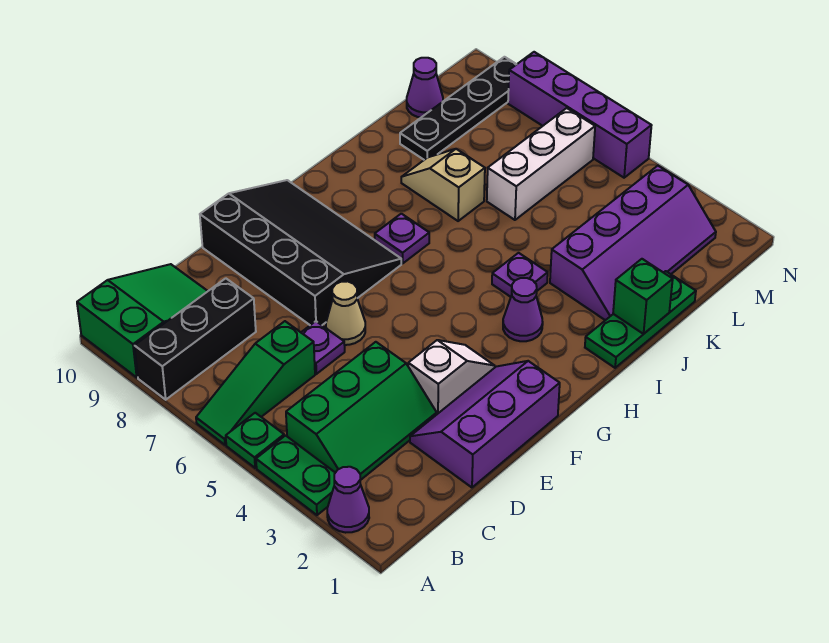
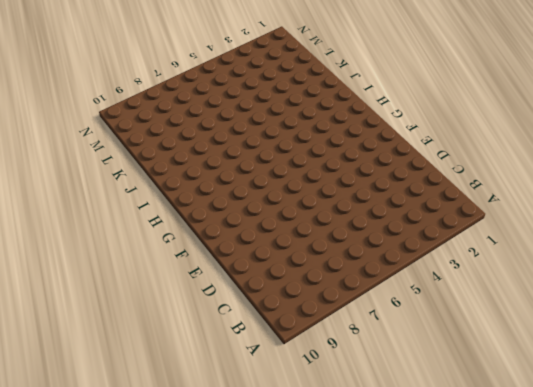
none -> purple 1x1 cone [327,467,369,533]
none -> green 1x2 plate [256,436,335,515]
none -> green 1x1 plate [226,413,284,468]

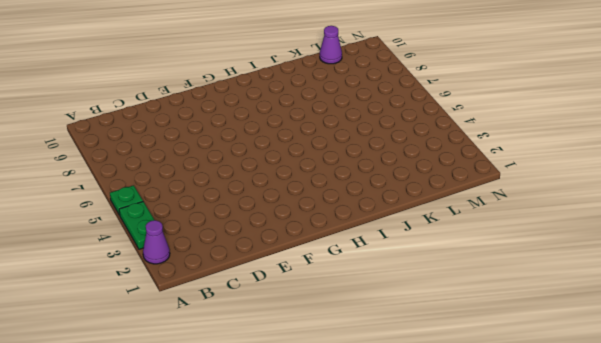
none -> green 1x3 slope [196,321,315,445]
none -> black 1x3 brick [135,278,256,400]
none -> green 2x3 slope [77,264,208,377]

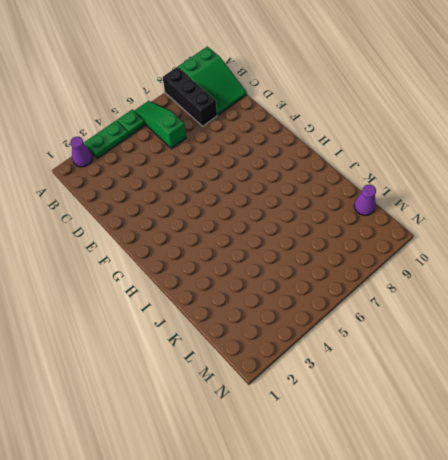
none -> green 2x3 slope [286,342,437,480]
none -> purple 2x3 slope [410,361,560,487]
none -> purple 1x1 plate [301,321,345,374]

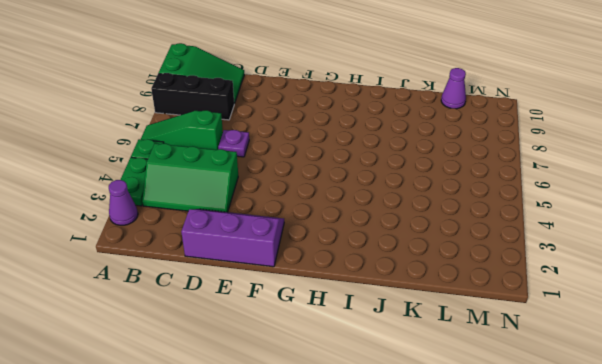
none -> white 1x2 slope [408,340,495,414]
none -> tan 1x1 cone [326,281,365,345]
none -> black 3x4 slope [200,180,401,325]

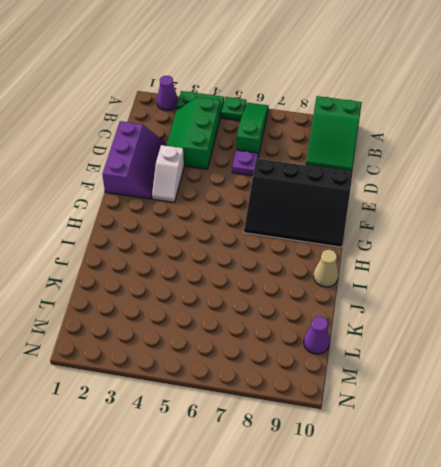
tan 1x1 cone [314,250,338,287] -> tan 1x1 cone moved to [326,281,365,345]
none -> black 1x3 brick [135,278,256,400]
none -> purple 1x1 cone [503,278,543,341]
none -> purple 1x1 plate [375,214,429,263]

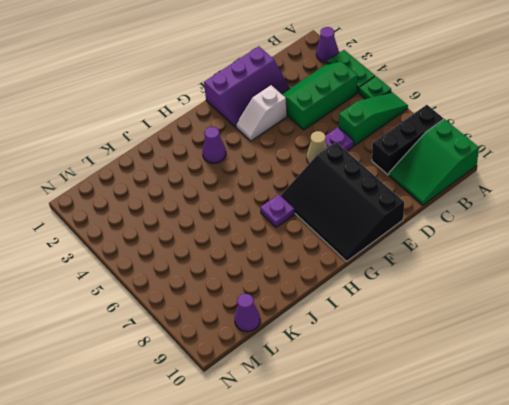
none -> green 1x3 plate [585,271,696,368]
none -> purple 1x1 plate [492,253,548,297]
none -> purple 2x4 slope [550,166,716,320]

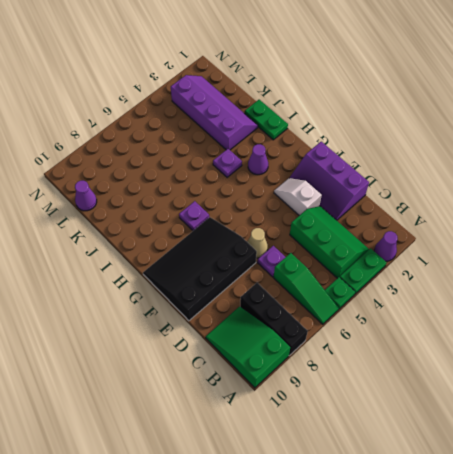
green 1x2 plate [245,100,288,140] -> green 1x3 plate [585,271,696,368]
none -> tan 1x2 slope [401,149,485,221]
none -> white 1x3 brick [487,108,595,220]
none -> black 1x4 plate [400,57,516,160]

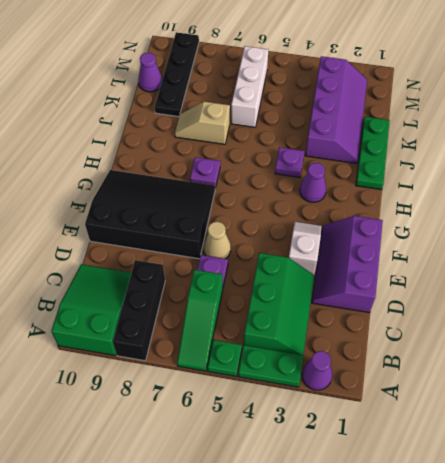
none -> purple 1x4 brick [508,52,652,178]
none -> green 1x1 brick [613,259,673,334]

